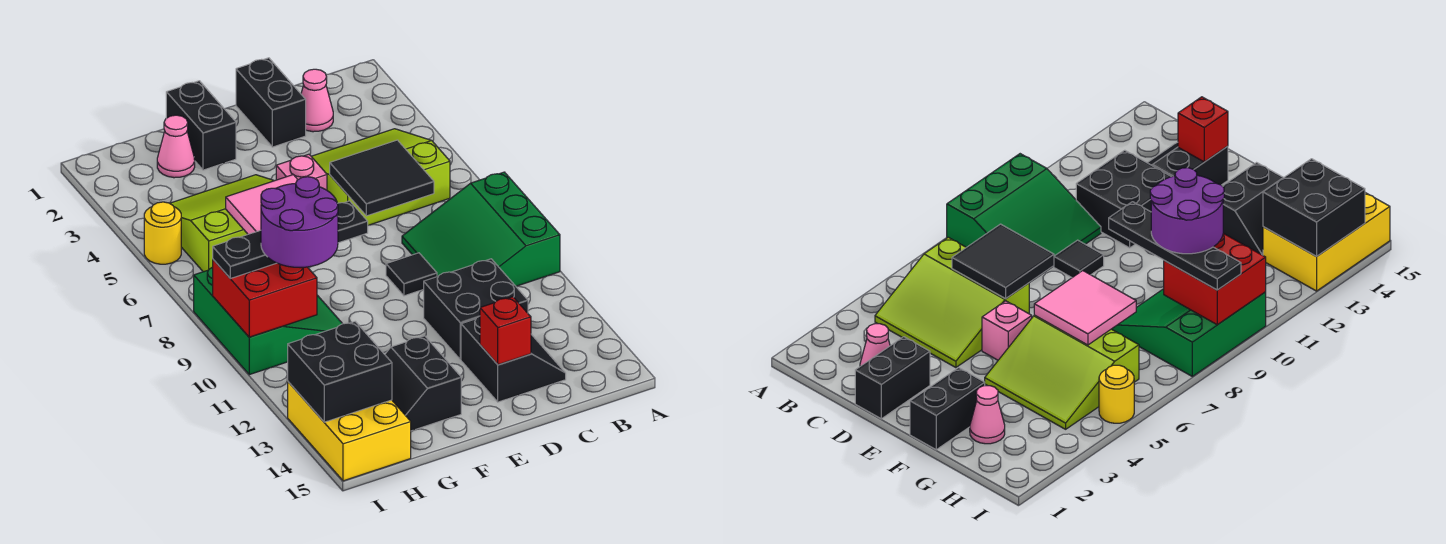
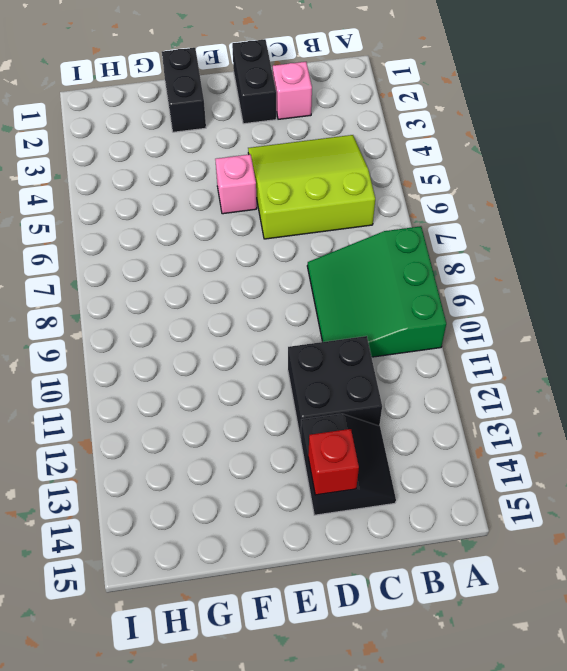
pink 1x1 brick [273,62,312,119] -> pink 1x1 cone [301,69,333,132]
none -> black 1x1 tile [386,253,437,296]
none -> lime 3x3 slope [170,175,274,272]
none -> black 2x2 slope [385,336,461,431]

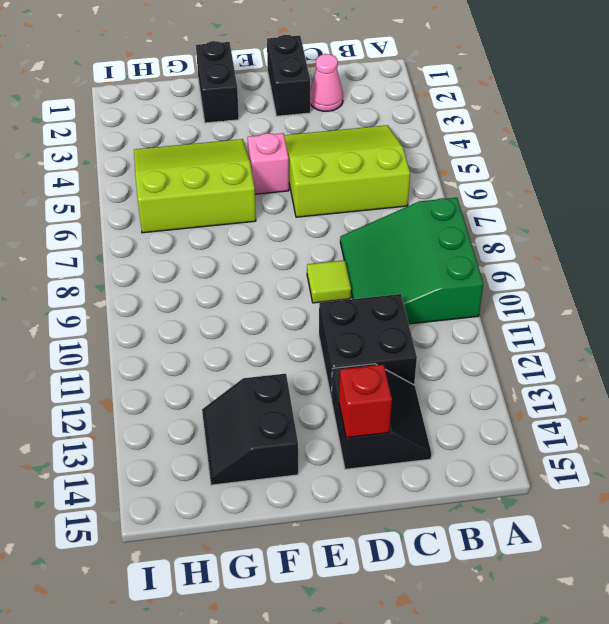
lime 1x1 tile [307,260,351,303] -> black 1x1 tile [386,253,437,296]
none -> pink 1x1 cone [157,115,195,178]
none -> green 3x3 slope [194,267,342,375]
none -> yellow 2x3 brick [288,382,411,481]

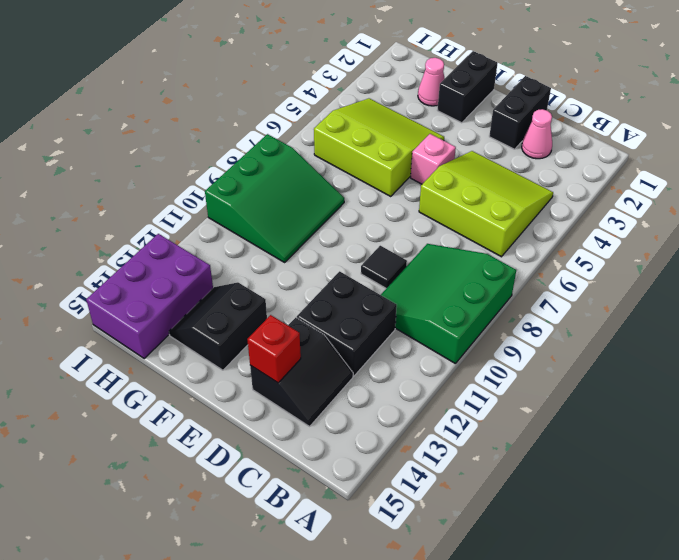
purple 2x3 brick [86,234,213,358] -> yellow 2x3 brick [288,382,411,481]
none -> yellow 1x1 round brick [144,202,181,264]
none -> black 2x2 tile [330,140,434,216]
none -> pink 2x2 tile [226,175,298,234]

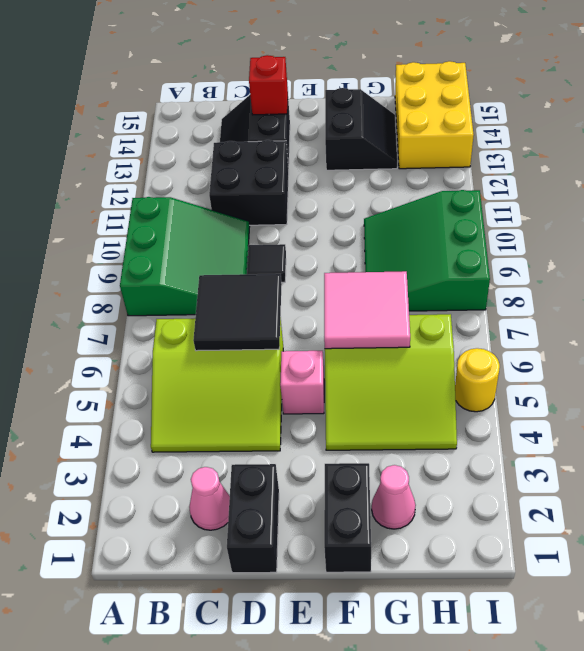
none -> red 2x2 brick [213,260,317,337]
none -> black 2x2 brick [288,322,392,422]
none -> black 1x4 plate [213,201,368,278]

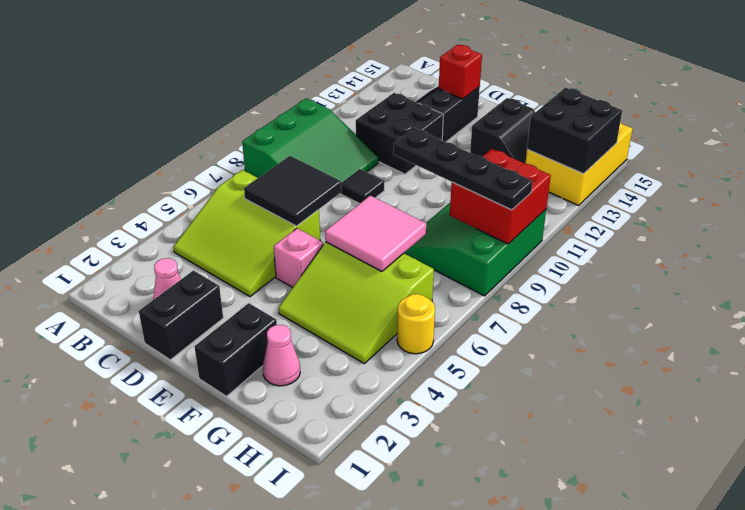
none -> purple 2x2 round brick [261,177,338,268]

